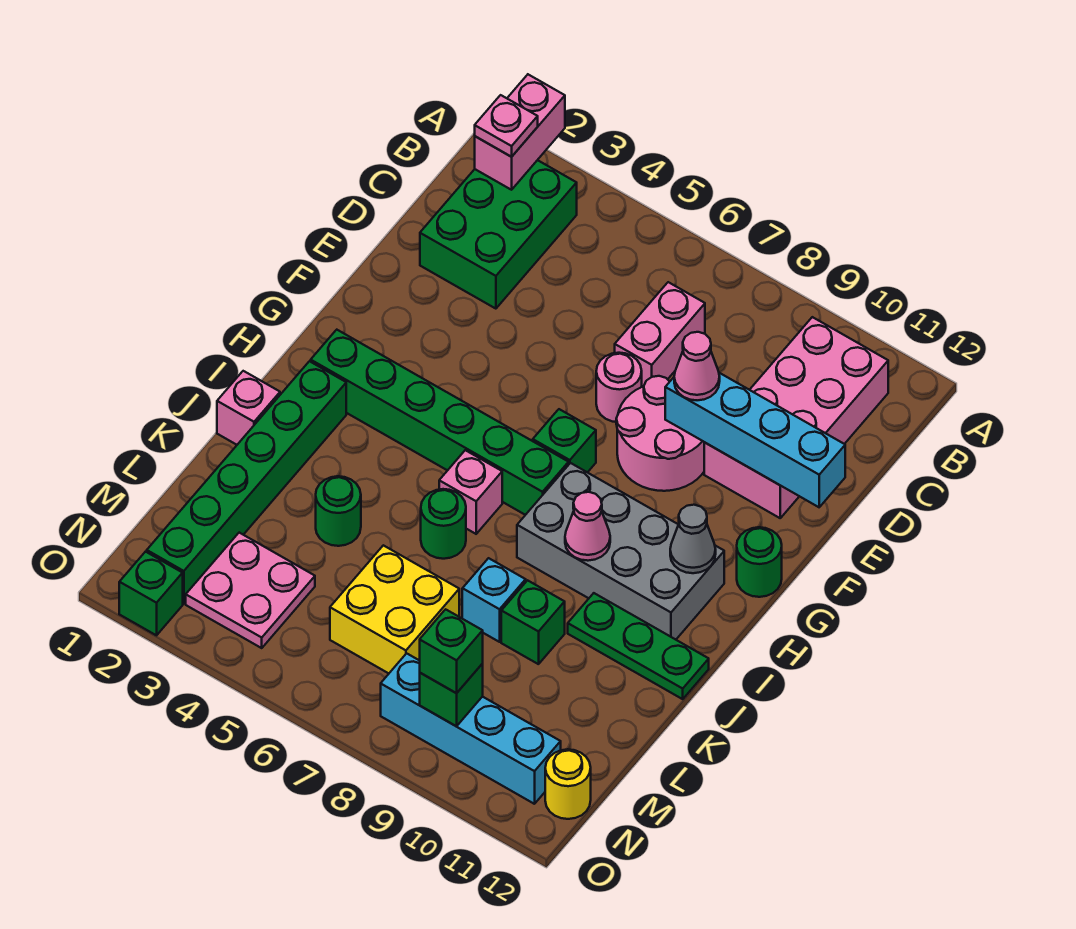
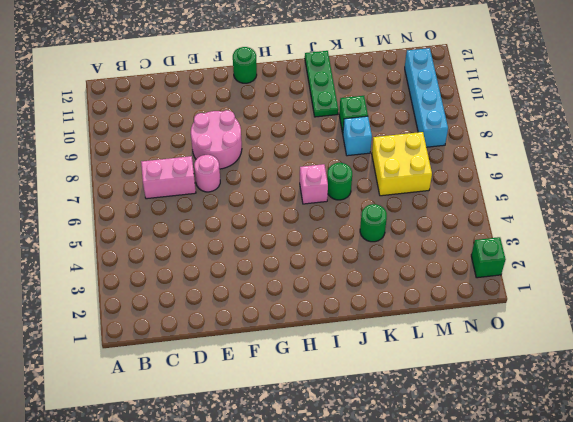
none -> green 2x3 brick [420,160,577,309]
none -> pink 2x4 brick [704,317,888,518]
none -> green 1x1 brick [533,409,596,473]
none -> green 1x6 brick [311,330,569,515]

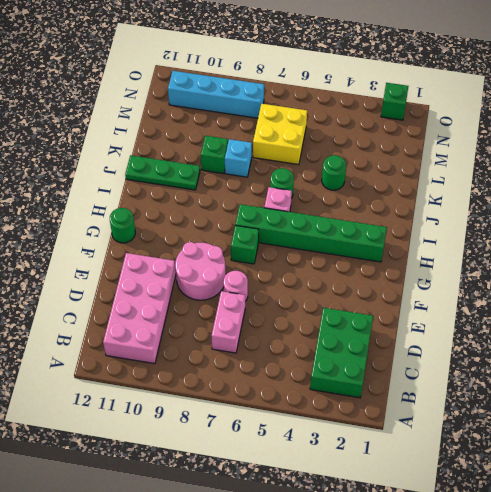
none -> grey 2x4 brick [517,463,724,640]
none -> green 1x6 brick [147,361,346,604]
none -> pink 1x1 brick [217,371,280,445]
none -> pink 2x2 plate [186,533,315,648]

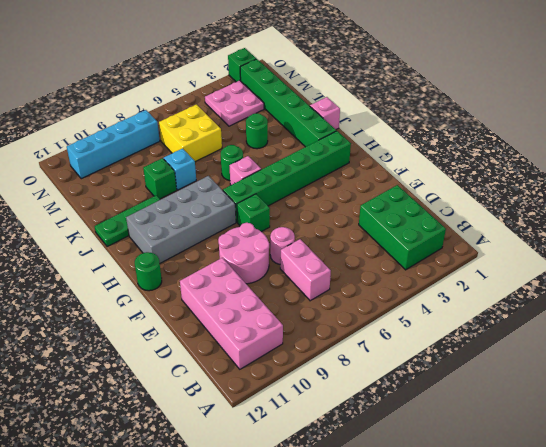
none -> yellow 1x1 round brick [545,749,591,819]
none -> pink 1x2 brick [475,75,565,190]
none -> cyan 1x4 brick [665,373,845,507]
none -> grey 1x1 cone [670,505,716,573]

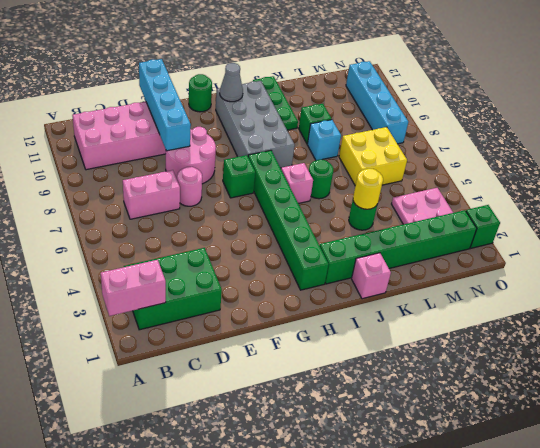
yellow 1x1 round brick [353,169,383,209] -> yellow 1x1 round brick moved to [545,749,591,819]
none -> pink 1x1 cone [565,492,610,561]
none -> green 1x1 brick [420,664,483,726]
none -> pink 1x1 plate [475,95,538,157]
none -> pink 1x1 cone [674,332,720,400]

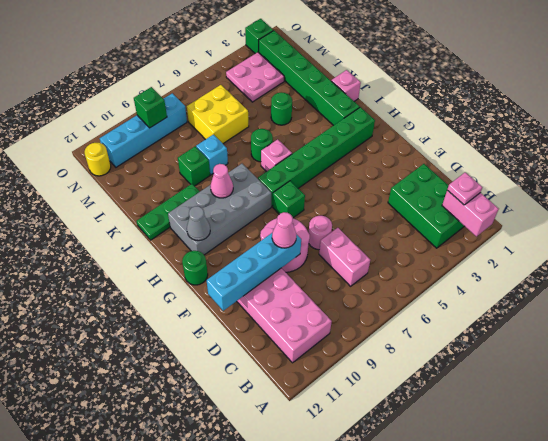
none -> green 1x1 brick [420,609,483,693]

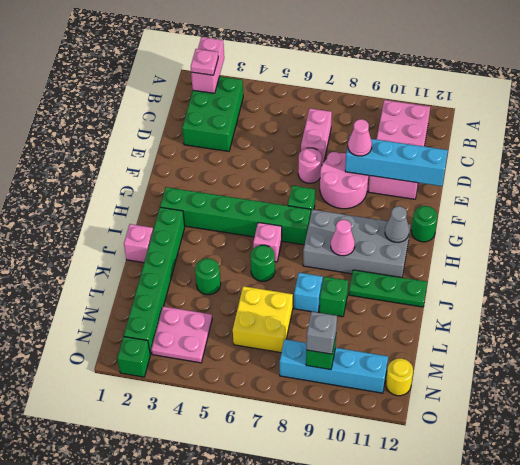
grey 1x1 brick [306,312,337,354] -> green 1x1 brick [420,609,483,693]

